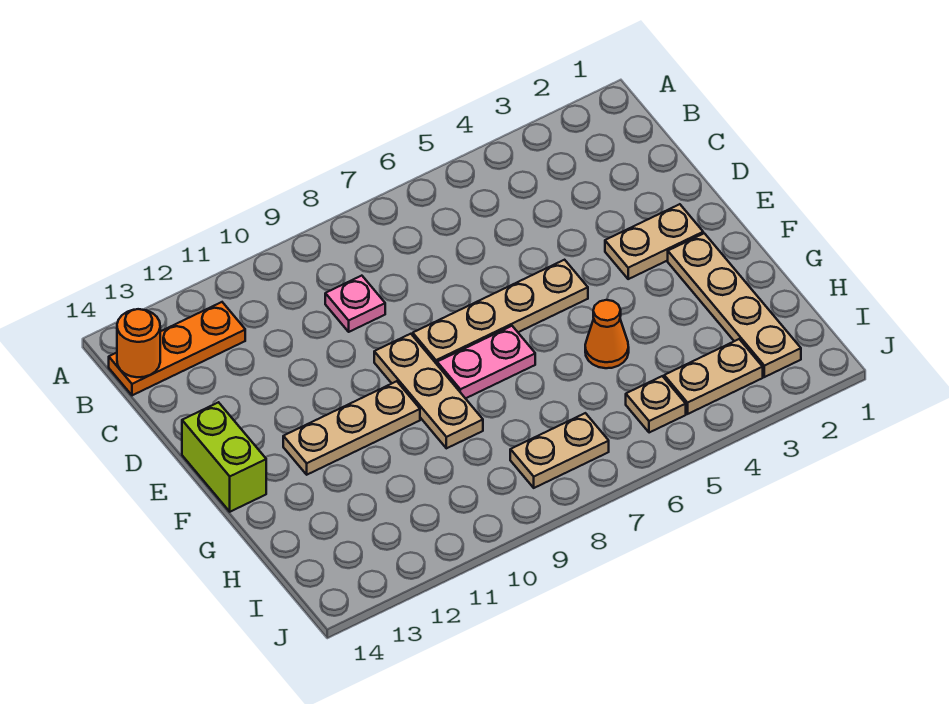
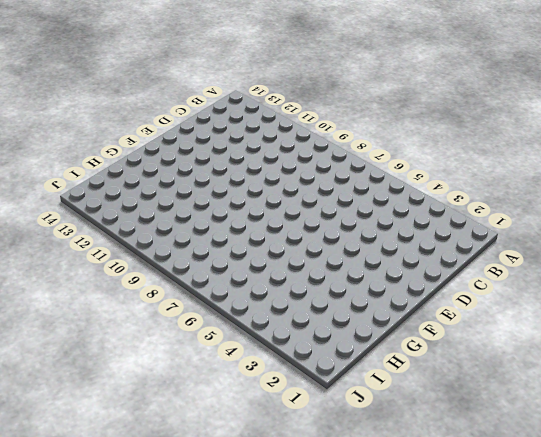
none -> orange 1x3 plate [109,302,245,395]
none -> pink 1x1 plate [325,276,385,332]
none -> tan 1x2 plate [605,204,703,279]

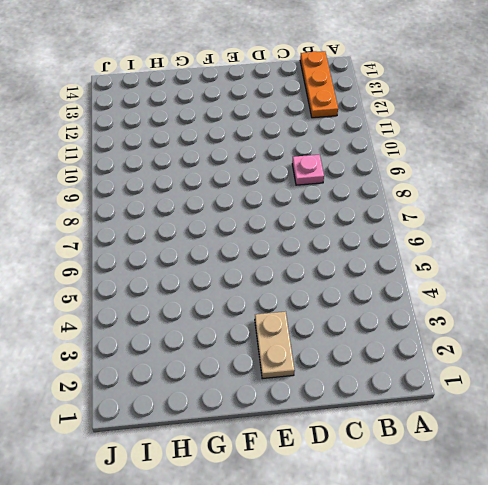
none -> tan 1x4 plate [413,260,588,364]
none -> tan 1x3 plate [374,334,483,448]
none -> lime 1x2 brick [182,402,266,512]

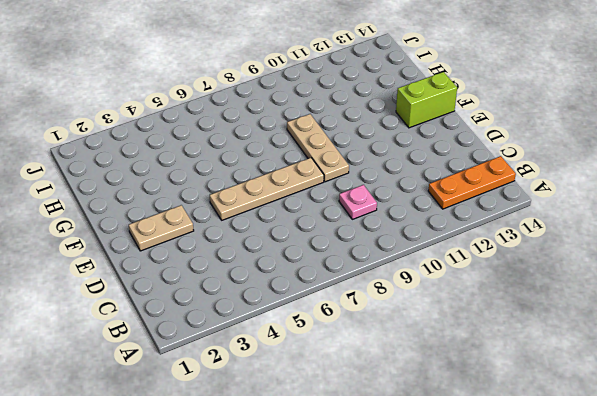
lime 1x2 brick [396,72,457,128] -> lime 1x2 brick turned to [182,402,266,512]
none -> tan 1x4 plate [668,233,801,377]
none -> pink 1x2 plate [437,326,535,399]
none -> tan 1x3 plate [283,381,420,475]

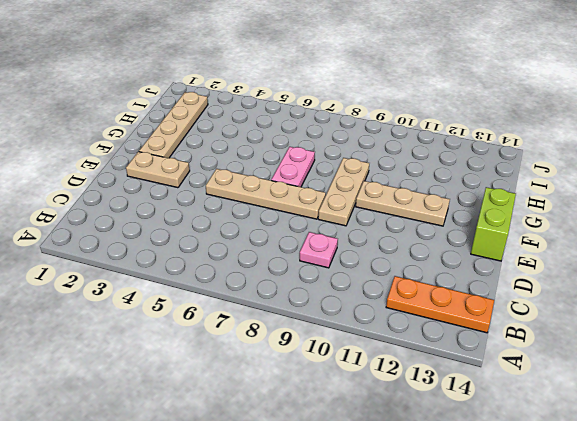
pink 1x2 plate [271,147,315,187] -> pink 1x2 plate turned to [437,326,535,399]
none -> orange 1x1 cone [585,300,629,368]
none -> tan 1x2 plate [664,339,763,414]
none -> tan 1x1 plate [626,376,686,433]

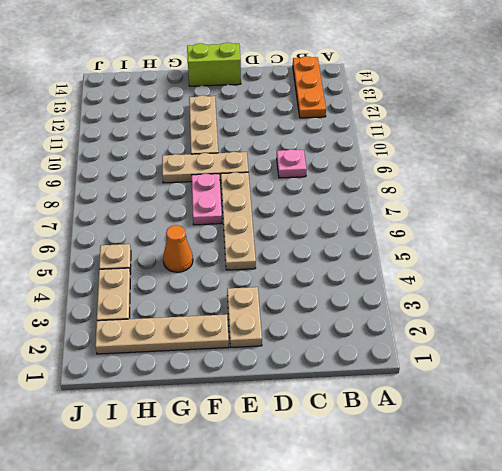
none -> tan 1x2 plate [510,413,609,488]
none -> orange 1x1 round brick [117,309,160,377]

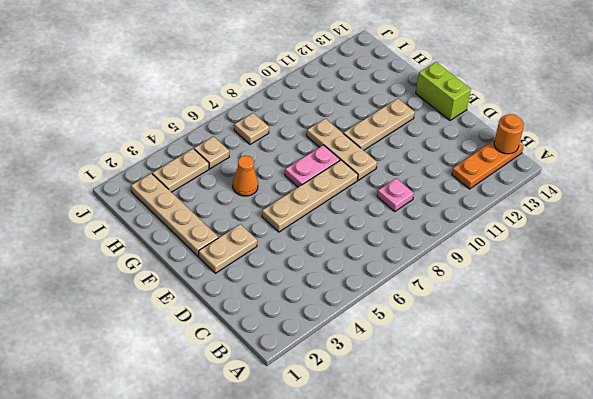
tan 1x1 plate [234,113,269,144] -> tan 1x2 plate [510,413,609,488]

